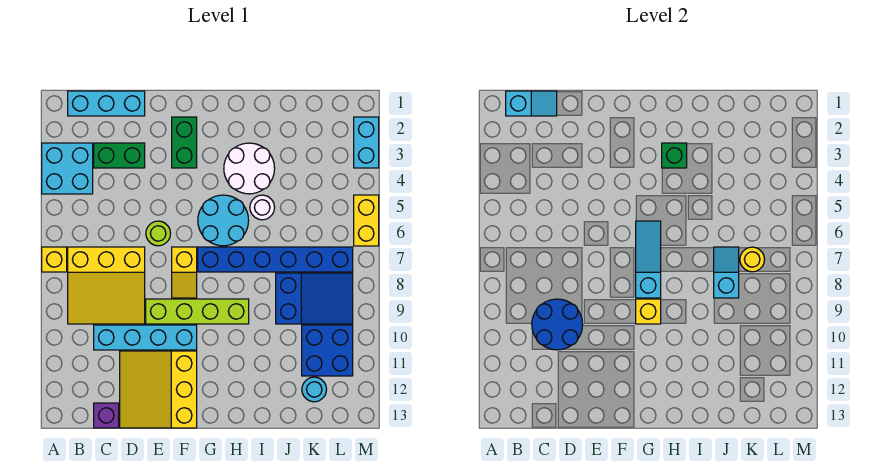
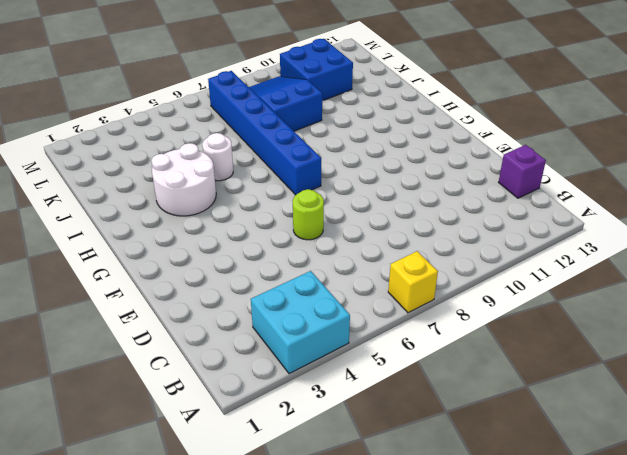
none -> cyan 1x3 brick [68,91,145,116]
none -> yellow 3x3 slope [68,247,145,324]
none -> green 1x2 brick [94,143,145,168]

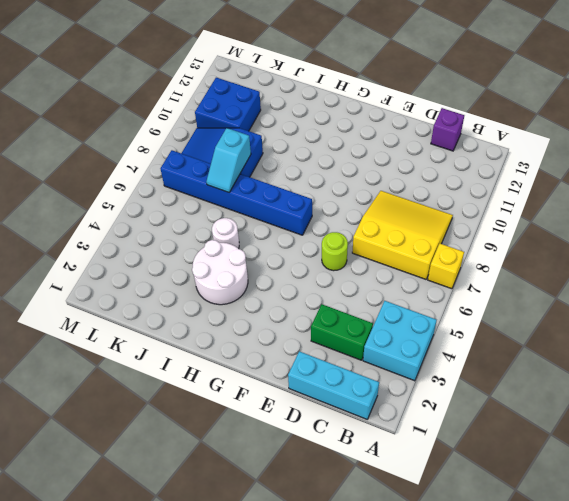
none -> cyan 1x4 brick [94,325,197,350]
none -> yellow 3x3 slope [120,351,197,428]
none -> lime 1x4 brick [146,299,249,324]

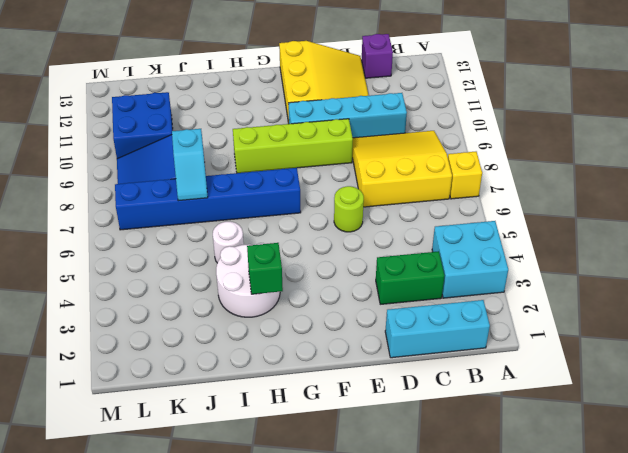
none -> green 1x2 brick [172,117,197,168]
none -> yellow 1x2 slope [172,247,197,298]
none -> cyan 2x2 round brick [198,195,249,246]

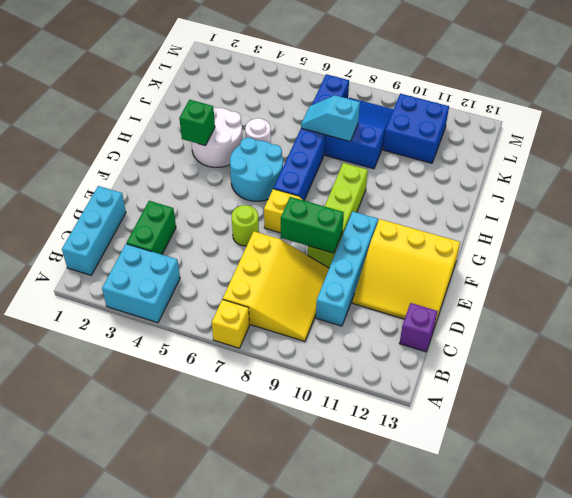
green 1x2 brick [281,197,344,253] -> green 1x2 brick moved to [172,117,197,168]
none -> cyan 1x1 round brick [302,377,327,402]
none -> cyan 1x2 brick [354,117,379,168]
none -> yellow 1x2 brick [354,195,379,246]

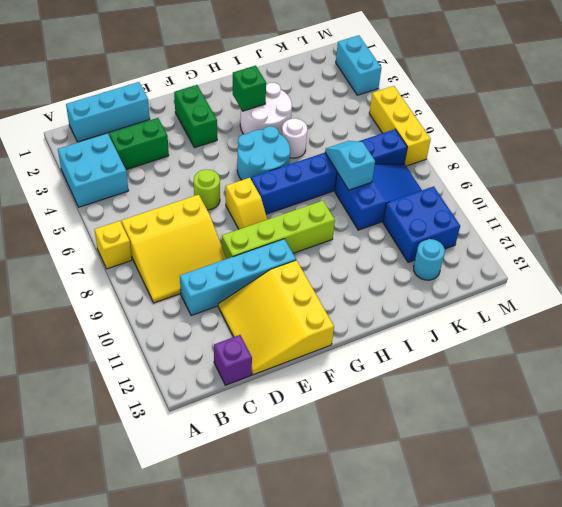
yellow 1x3 brick [369,86,431,166] -> yellow 1x2 brick [354,195,379,246]
none -> cyan 1x2 slope [506,91,557,116]
none -> blue 2x2 round brick [532,299,583,350]
none -> cyan 1x3 slope [636,221,661,298]

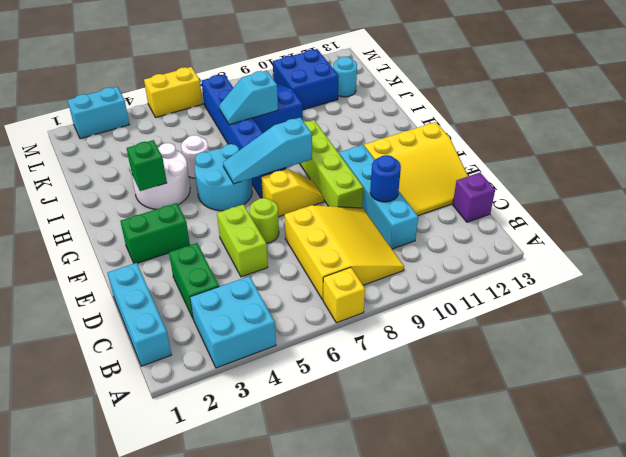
lime 1x2 brick [217,204,268,277] -> none
blue 1x1 round brick [370,155,401,202] -> blue 2x2 round brick [532,299,583,350]
none -> cyan 1x2 slope [506,91,557,116]
none -> yellow 1x1 brick [636,299,661,324]
none -> yellow 1x1 round brick [740,247,765,272]

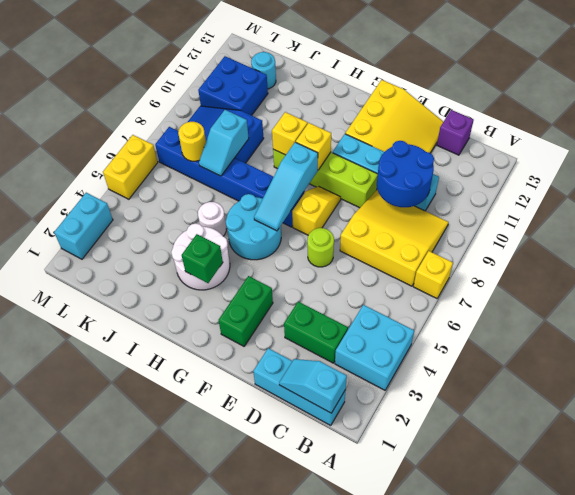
yellow 1x1 brick [272,112,308,155] -> none

